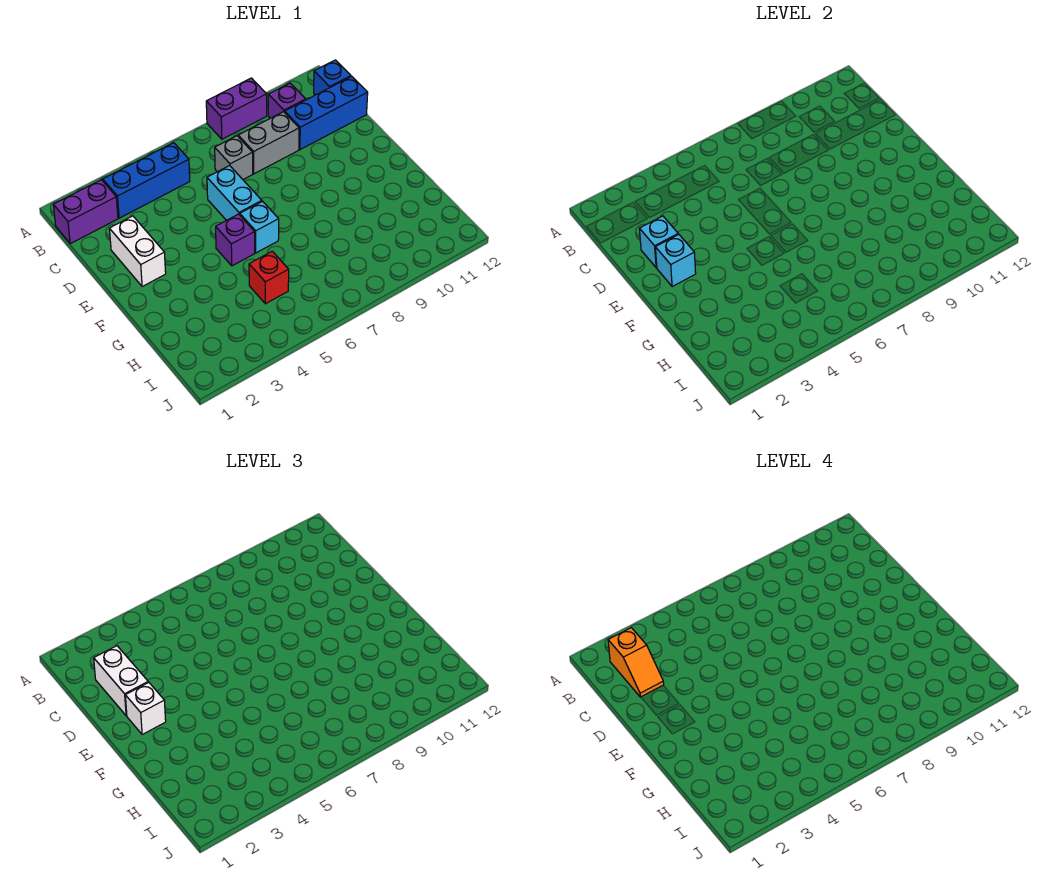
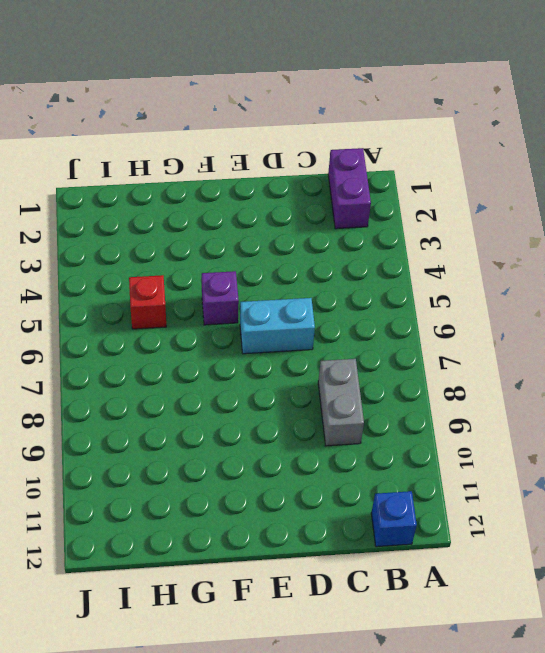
none -> purple 1x2 brick [206,78,267,139]
none -> blue 1x3 brick [103,143,190,218]
none -> purple 1x1 brick [268,83,306,118]

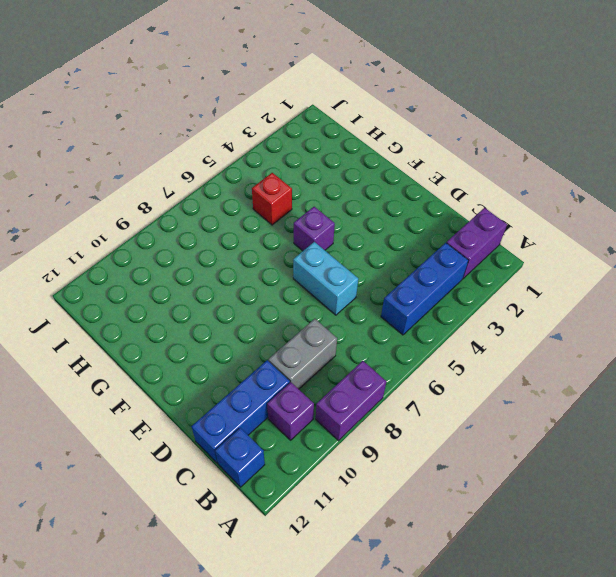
none -> grey 1x1 brick [215,136,253,179]
none -> white 1x2 brick [109,216,166,287]
none -> cyan 1x1 brick [240,201,279,253]

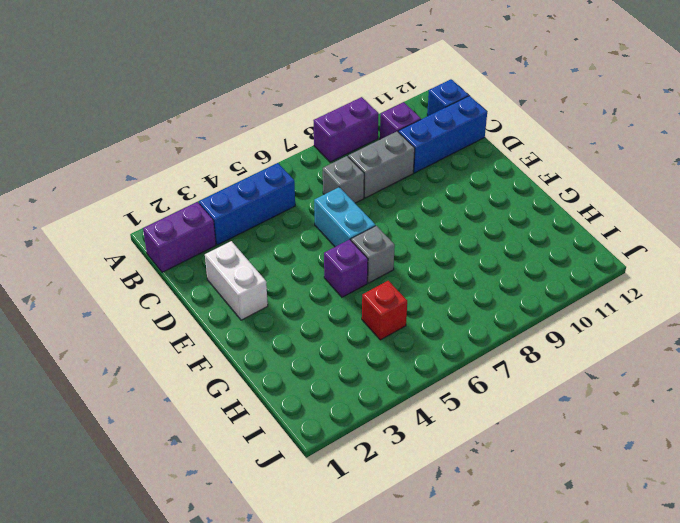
grey 1x1 brick [351,226,395,283] -> cyan 1x1 brick [240,201,279,253]
none -> cyan 1x1 brick [639,216,678,268]
none -> cyan 1x1 brick [655,234,696,287]
none -> white 1x2 brick [94,646,148,716]

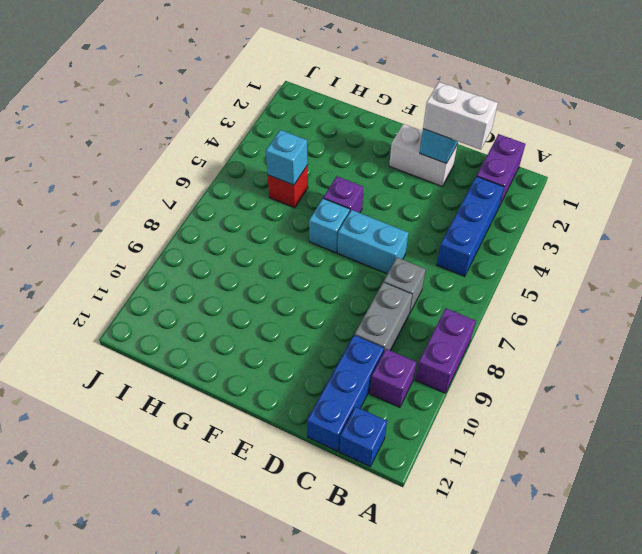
cyan 1x1 brick [266,130,308,185] -> cyan 1x1 brick moved to [655,234,696,287]
none -> white 1x1 brick [125,682,166,735]
none -> orange 1x2 slope [608,628,664,697]

